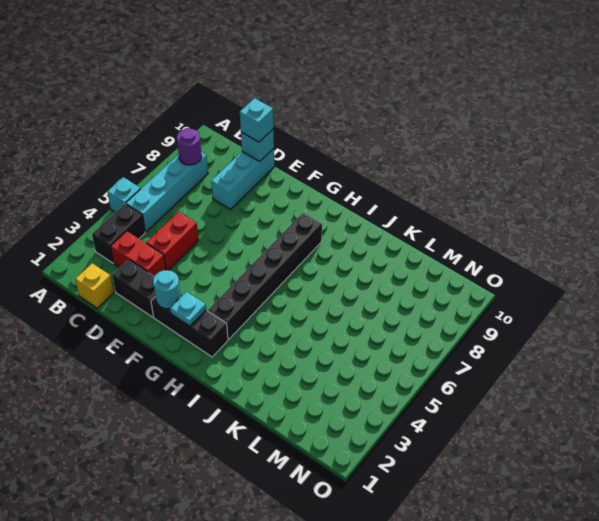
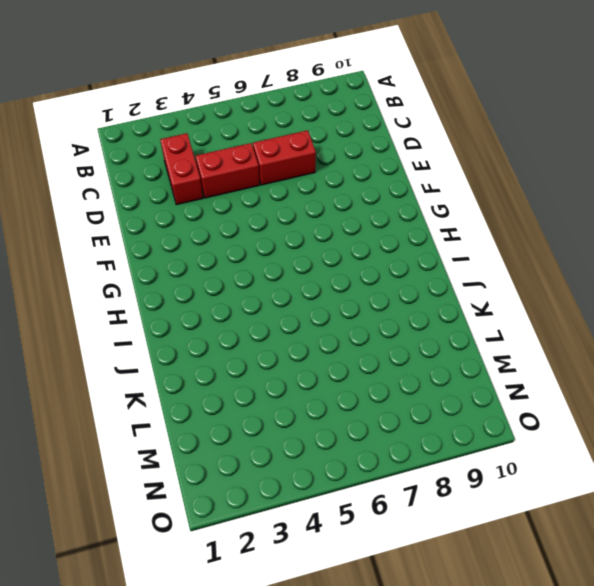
red 1x2 brick [253,130,316,185] -> none
none -> cyan 1x1 brick [107,177,141,212]
none -> black 1x2 brick [92,204,145,263]
none -> cyan 1x4 brick [126,152,208,232]

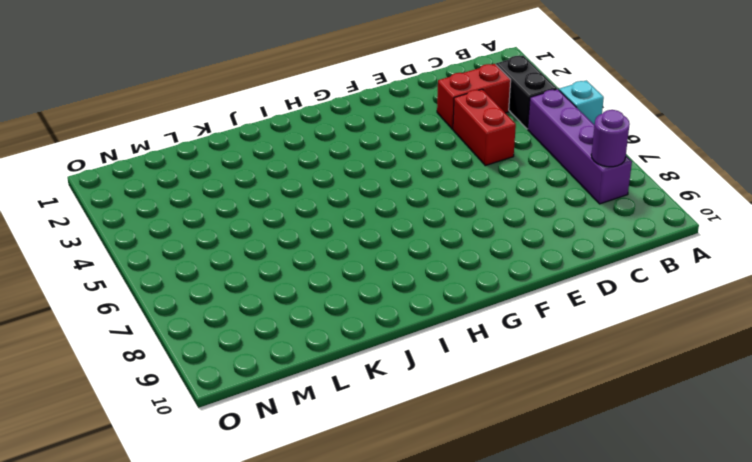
purple 1x4 brick [528,89,632,204] -> cyan 1x4 brick [126,152,208,232]
none -> yellow 1x1 brick [75,263,114,308]
none -> black 1x2 brick [112,259,155,317]
none -> cyan 1x3 brick [211,148,274,209]

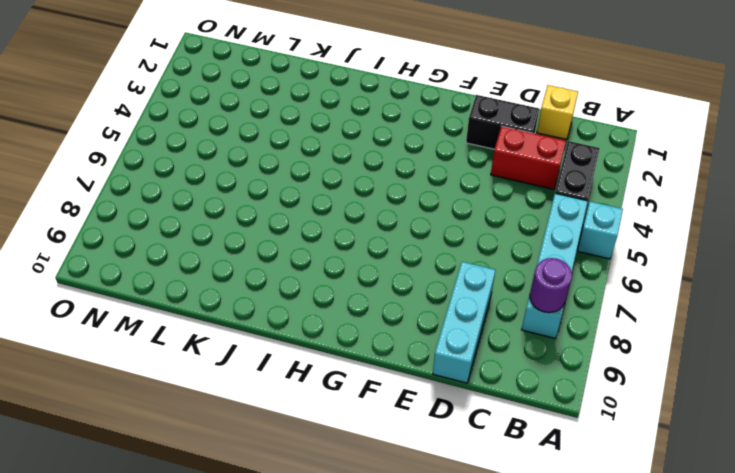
none -> red 1x2 brick [146,212,199,270]
none -> black 1x3 brick [151,293,228,357]
none -> black 1x6 brick [208,213,322,339]

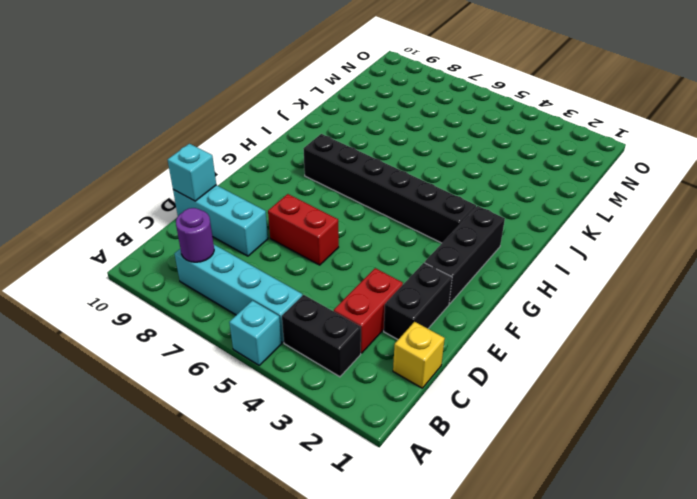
red 1x2 brick [268,194,339,265] -> red 1x2 brick moved to [146,212,199,270]
none -> cyan 1x1 round brick [153,270,181,309]
none -> cyan 1x1 plate [170,292,206,326]
none -> cyan 1x1 brick [240,98,273,142]

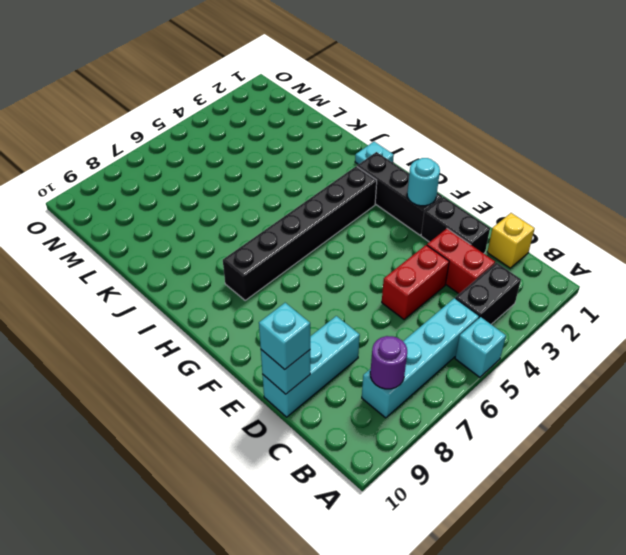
cyan 1x1 plate [355,142,394,164] -> cyan 1x1 plate moved to [170,292,206,326]

